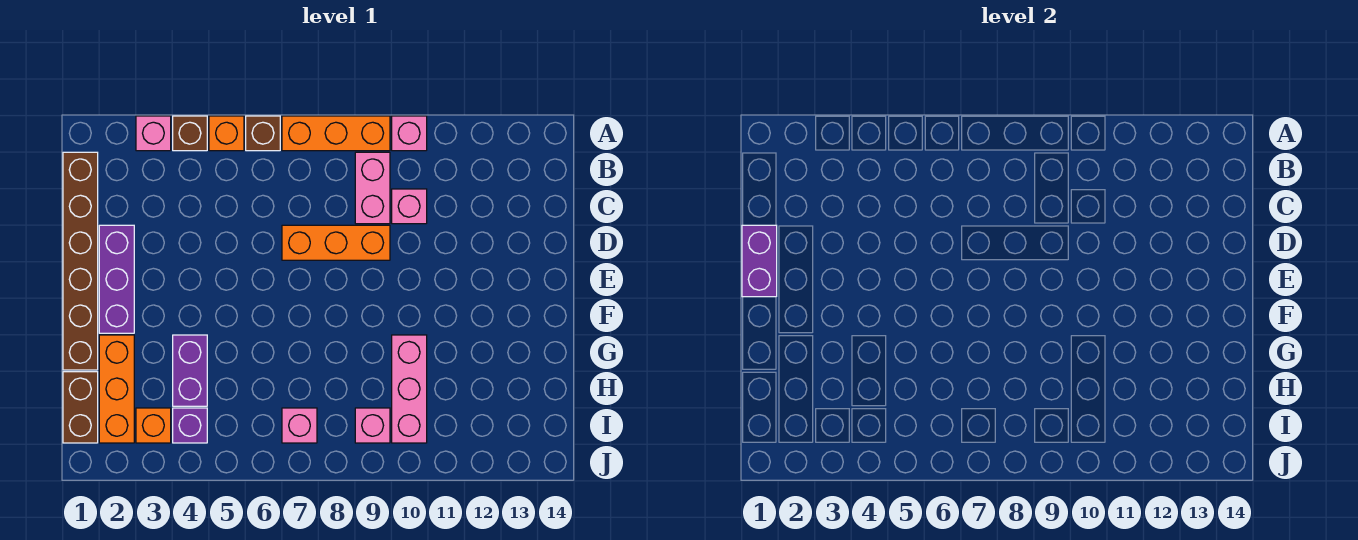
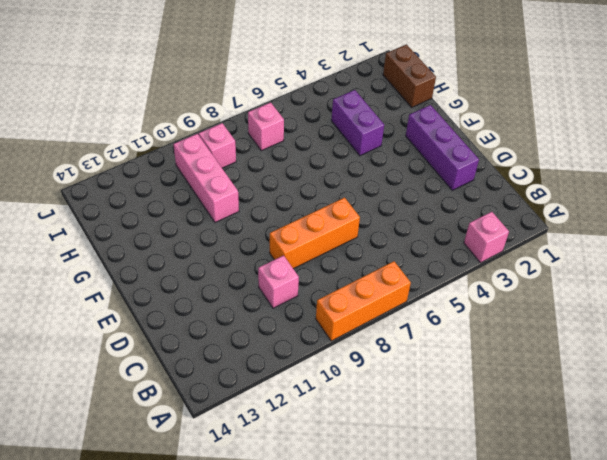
none -> brown 1x1 brick [173,116,207,151]
none -> orange 1x1 brick [209,116,244,151]
none -> brown 1x1 brick [246,116,280,151]

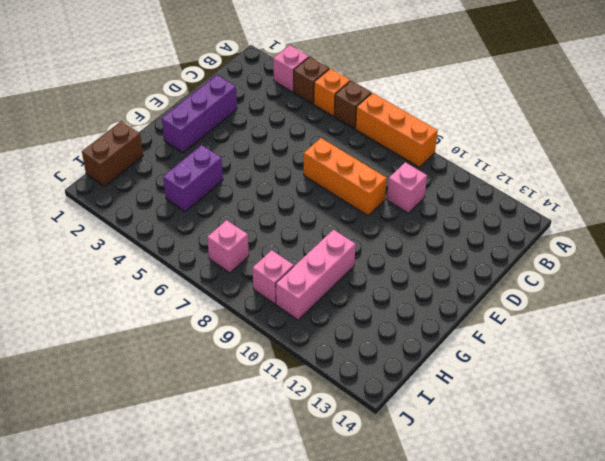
none -> pink 1x1 brick [392,116,427,151]
none -> brown 1x6 brick [63,152,98,370]
none -> pink 1x2 brick [355,152,390,224]

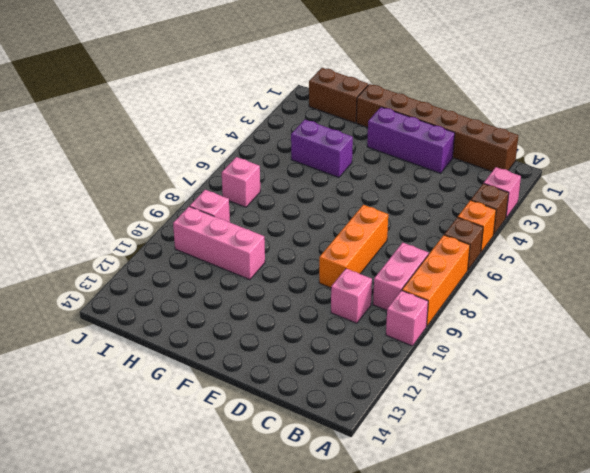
pink 1x2 brick [373,243,429,310] -> pink 1x2 brick turned to [355,152,390,224]
none -> orange 1x3 brick [99,335,134,443]
none -> orange 1x1 brick [136,408,171,443]
none -> purple 1x1 brick [173,408,207,443]

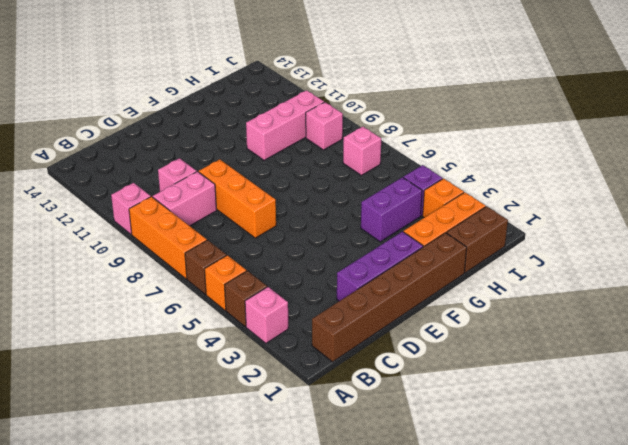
none -> purple 1x2 brick [742,225,777,297]

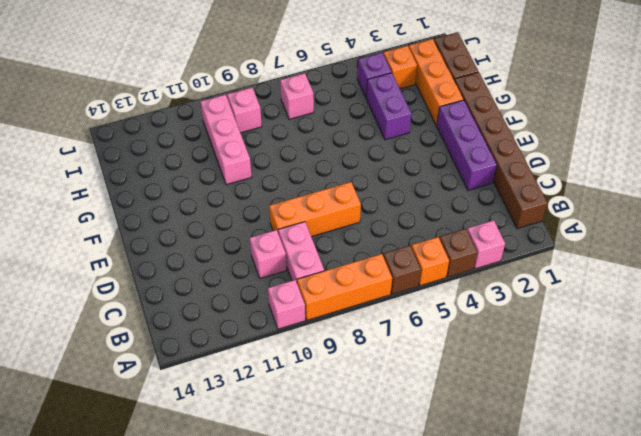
none -> purple 1x2 brick [742,225,777,297]

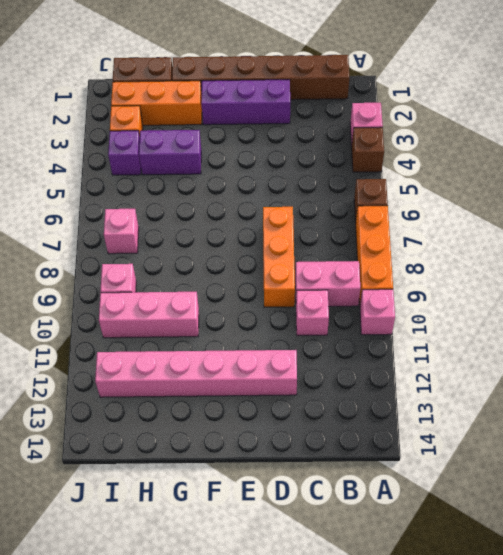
pink 1x6 brick [95,350,297,397] -> none
none -> orange 1x1 brick [209,116,244,151]
none -> purple 1x2 brick [742,225,777,297]

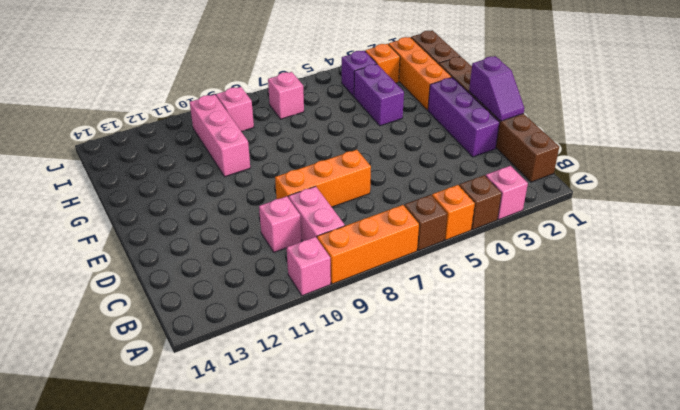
purple 1x2 slope [469,56,524,121] -> purple 1x2 brick [742,225,777,297]

